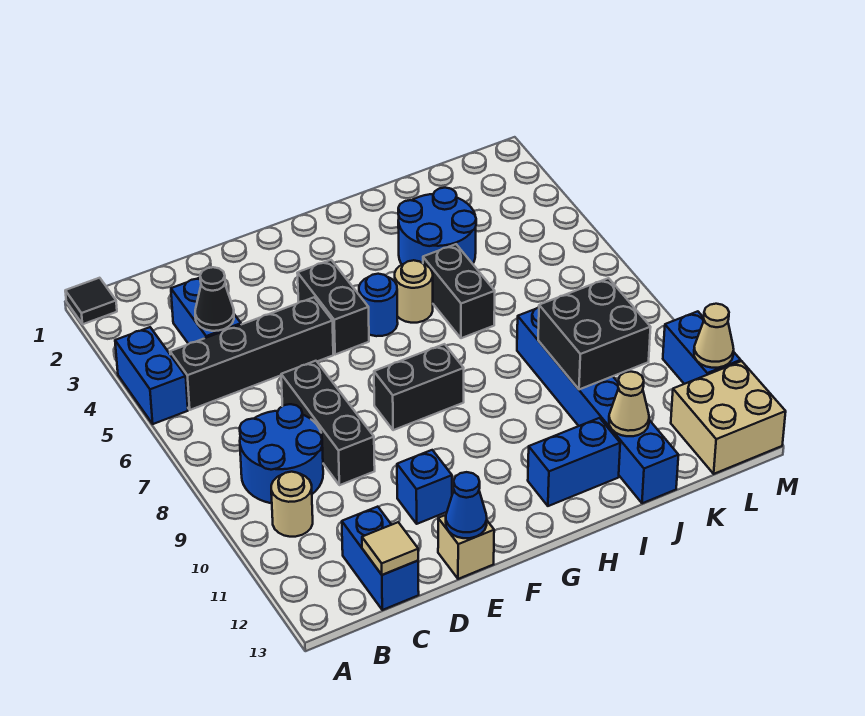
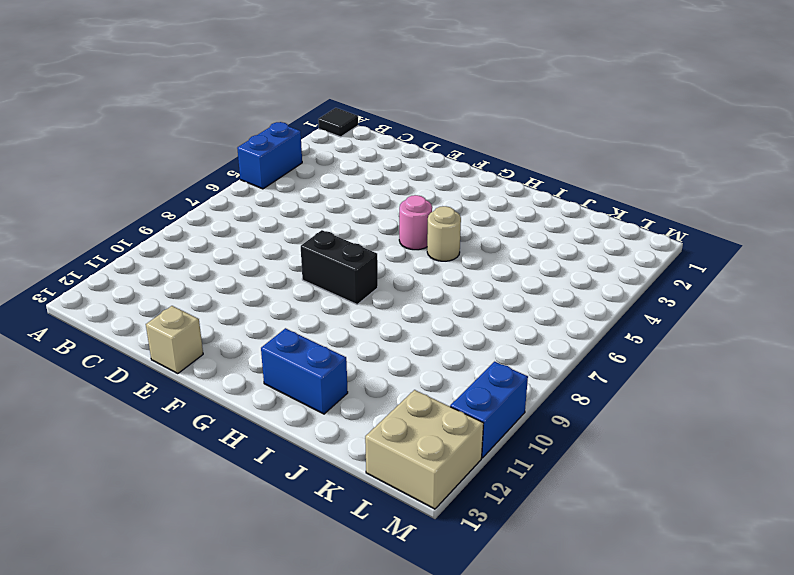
pink 1x1 round brick [399,195,432,250] -> blue 1x1 round brick [359,274,398,336]
none -> black 1x4 brick [170,297,333,410]
none -> blue 2x2 round brick [240,404,323,503]
none -> tan 1x1 round brick [271,472,313,537]

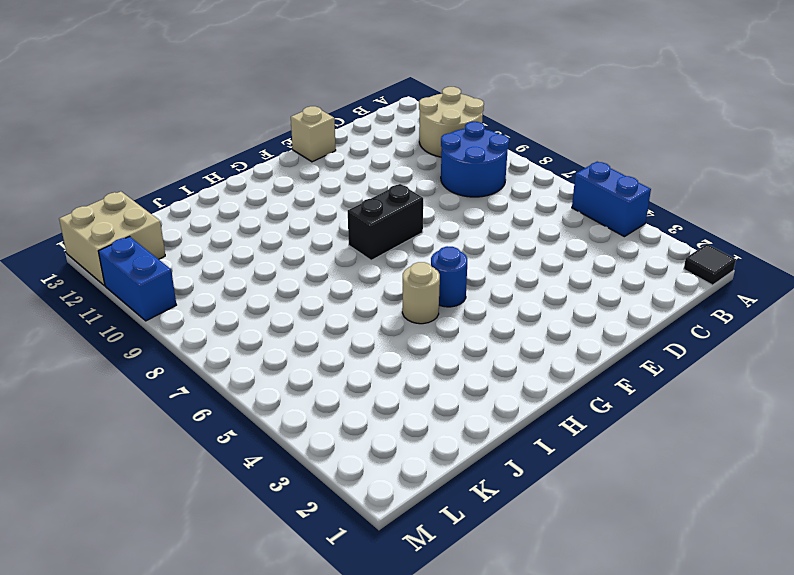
tan 2x2 round brick [419,87,484,157] -> tan 1x1 round brick [271,472,313,537]
none -> black 1x4 brick [170,297,333,410]
none -> blue 1x2 brick [171,278,241,344]
none -> blue 1x2 brick [342,507,419,610]

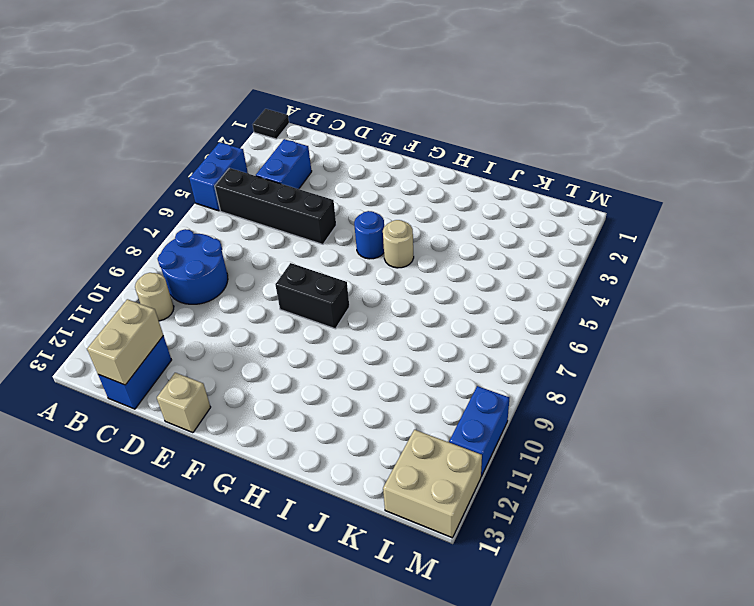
tan 1x2 brick [87,299,163,385] -> tan 1x1 tile [362,522,418,575]
none -> black 1x3 brick [281,361,375,485]
none -> blue 1x1 brick [397,450,452,524]
none -> black 1x2 brick [297,260,369,355]

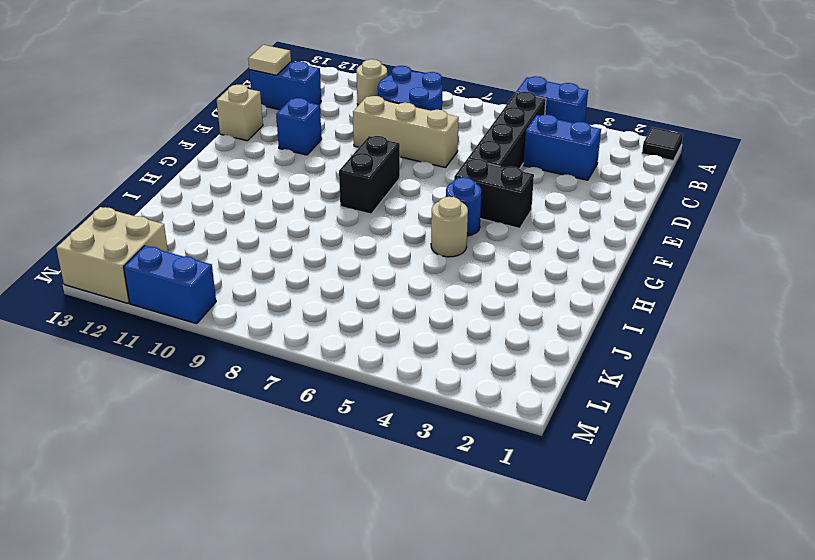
tan 1x3 brick [353,96,459,168] -> black 1x3 brick [281,361,375,485]
none -> blue 1x2 brick [528,418,620,506]
none -> blue 2x2 round brick [398,188,476,264]
none -> black 1x2 brick [423,244,495,338]

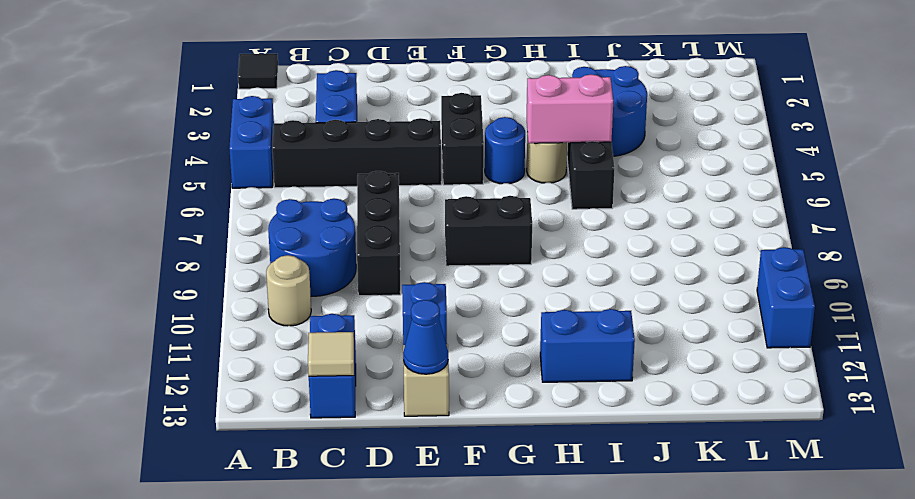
pink 1x2 brick [527,74,613,143] -> none
none -> blue 1x6 brick [517,307,678,503]
none -> tan 2x2 brick [671,361,786,474]
none -> black 1x1 cone [195,267,234,331]

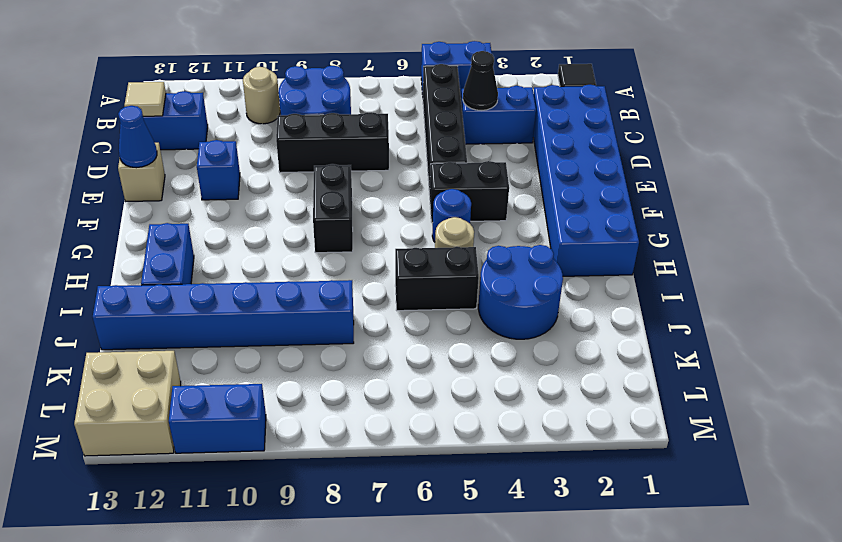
blue 2x6 brick [533,85,639,276] -> none
none -> black 2x2 brick [538,278,651,389]
none -> tan 1x1 cone [609,372,649,436]
none -> tan 1x1 cone [694,304,734,368]

